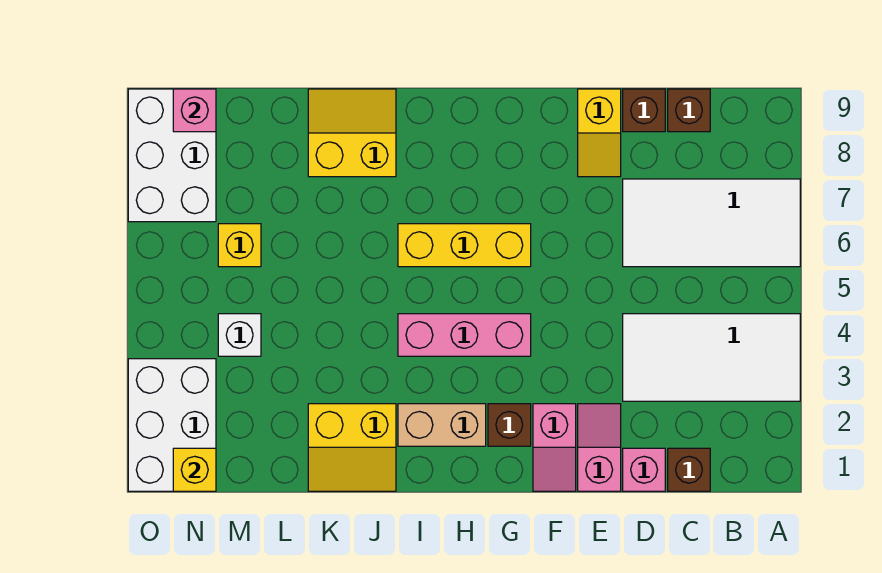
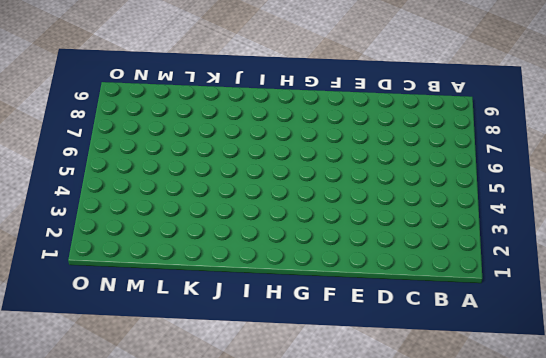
none -> white 2x4 tile [623,314,800,401]
none -> white 2x4 tile [623,179,800,267]
none -> brown 1x1 brick [668,448,710,491]

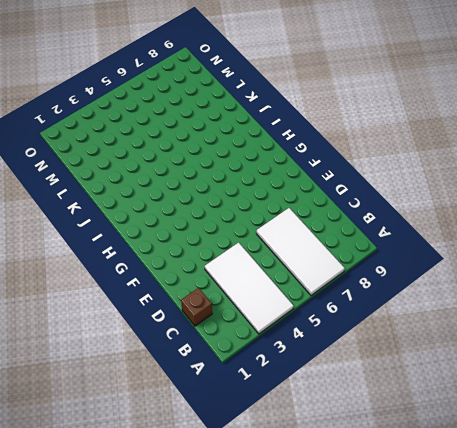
none -> brown 1x1 brick [668,89,710,132]
none -> pink 1x1 brick [623,448,665,491]
none -> brown 1x1 brick [623,89,665,132]

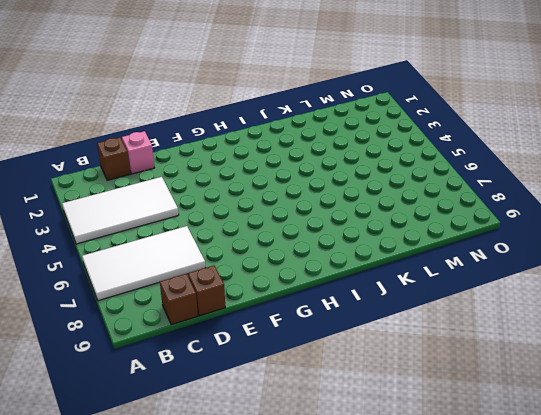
none -> pink 1x2 slope [578,404,621,491]
none -> yellow 1x2 slope [578,89,621,177]
none -> pink 1x2 slope [533,404,576,491]

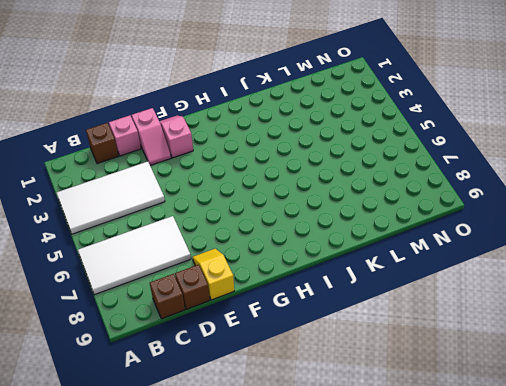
none -> brown 1x1 brick [488,404,531,446]
none -> pink 1x3 brick [398,314,531,356]
none -> yellow 1x3 brick [398,224,531,267]

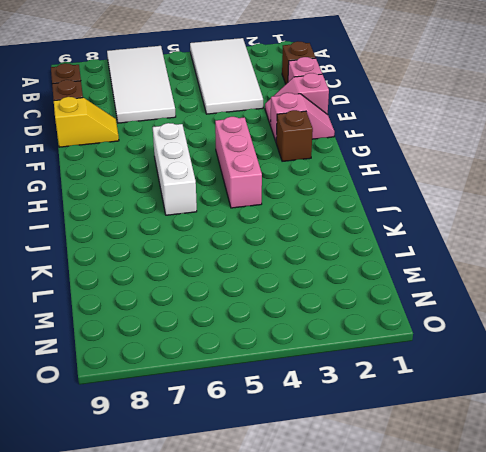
white 1x3 brick [153,123,197,215] -> yellow 1x3 brick [398,224,531,267]
none -> tan 1x2 brick [398,404,486,446]
none -> yellow 2x2 slope [308,404,396,491]
none -> yellow 2x2 slope [308,89,396,177]

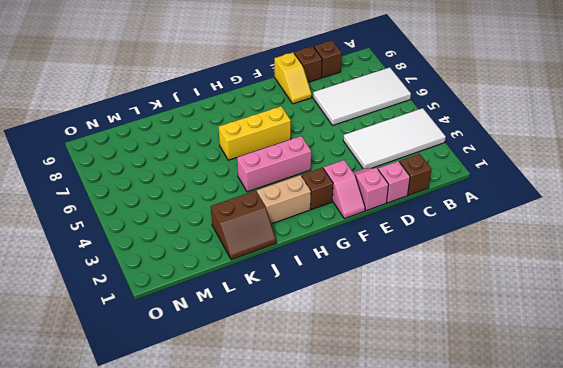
brown 2x2 slope [211,191,276,260] -> yellow 2x2 slope [308,404,396,491]
none -> yellow 2x2 slope [308,89,396,177]
none -> white 1x1 brick [218,314,261,356]
none -> yellow 1x1 brick [218,224,261,267]

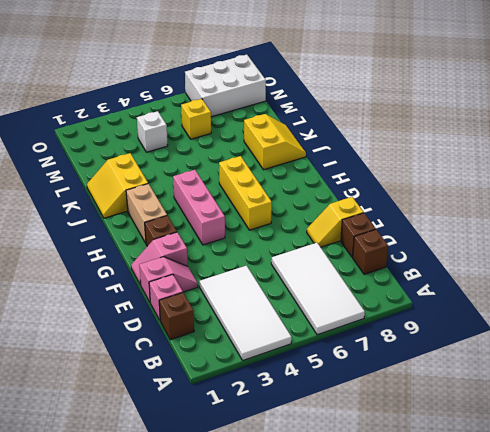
none -> white 2x3 brick [128,359,216,491]
none -> yellow 1x1 brick [173,448,216,491]
none -> pink 1x1 brick [173,89,216,132]

